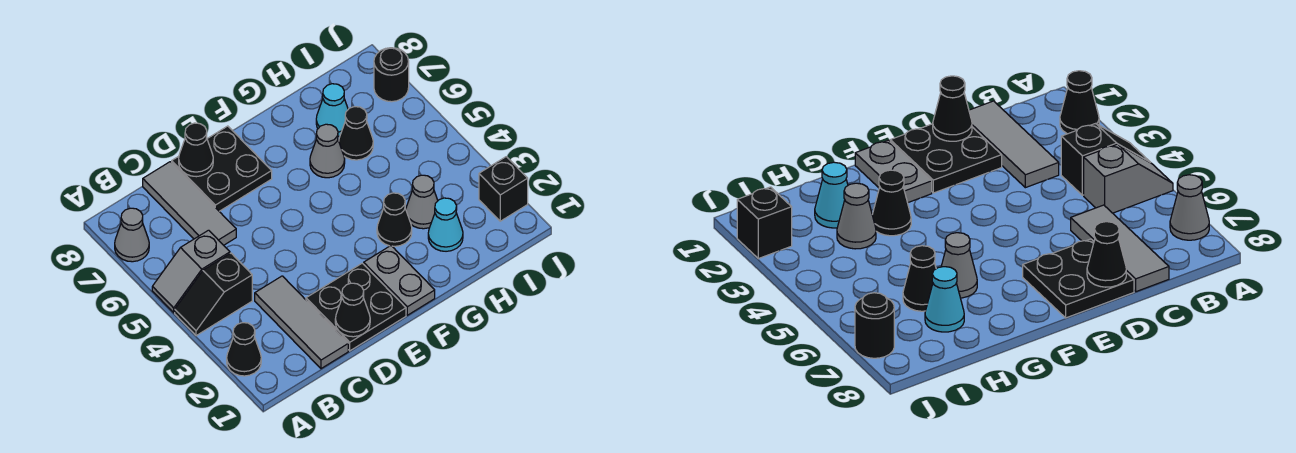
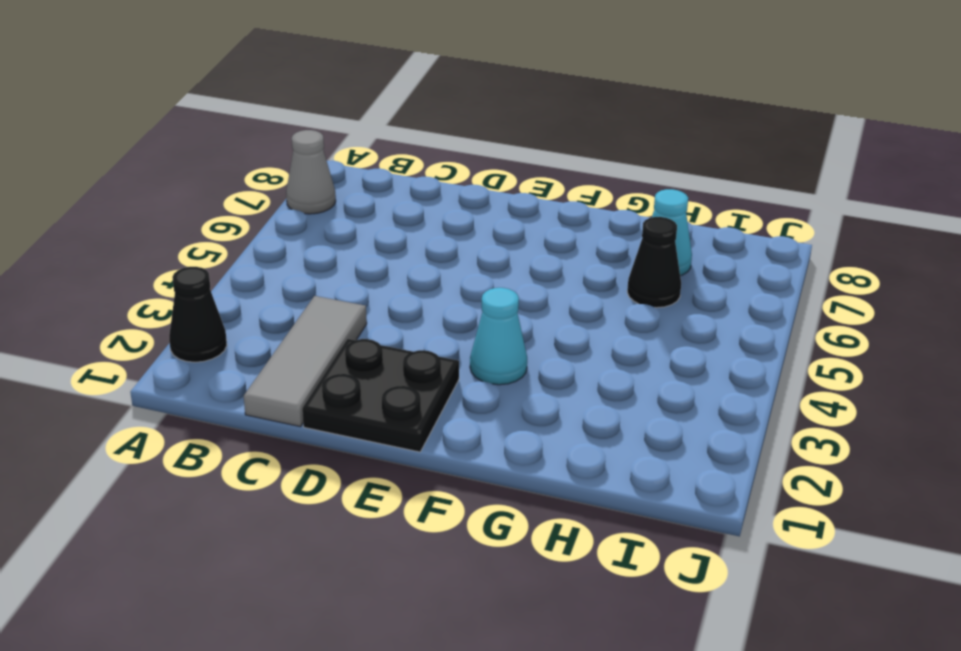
cyan 1x1 cone [470,288,527,385] -> cyan 1x1 cone moved to [428,198,463,251]
none -> black 1x2 slope [175,253,252,336]
none -> grey 1x2 slope [152,230,230,313]
none -> grey 1x3 tile [143,162,236,245]

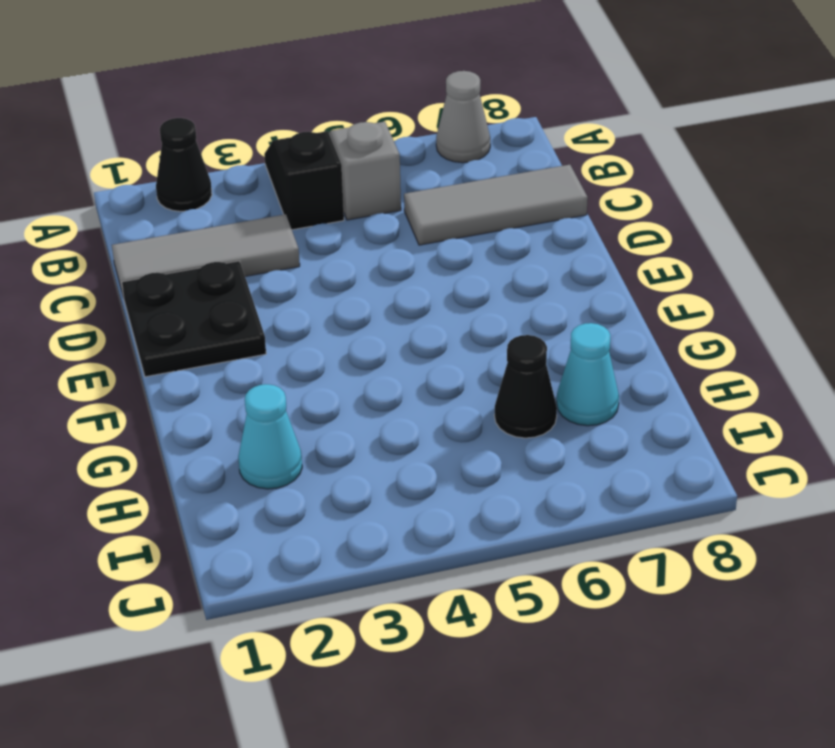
none -> black 2x2 plate [172,126,272,211]
none -> grey 1x2 plate [364,246,435,315]
none -> black 1x1 cone [377,193,412,246]

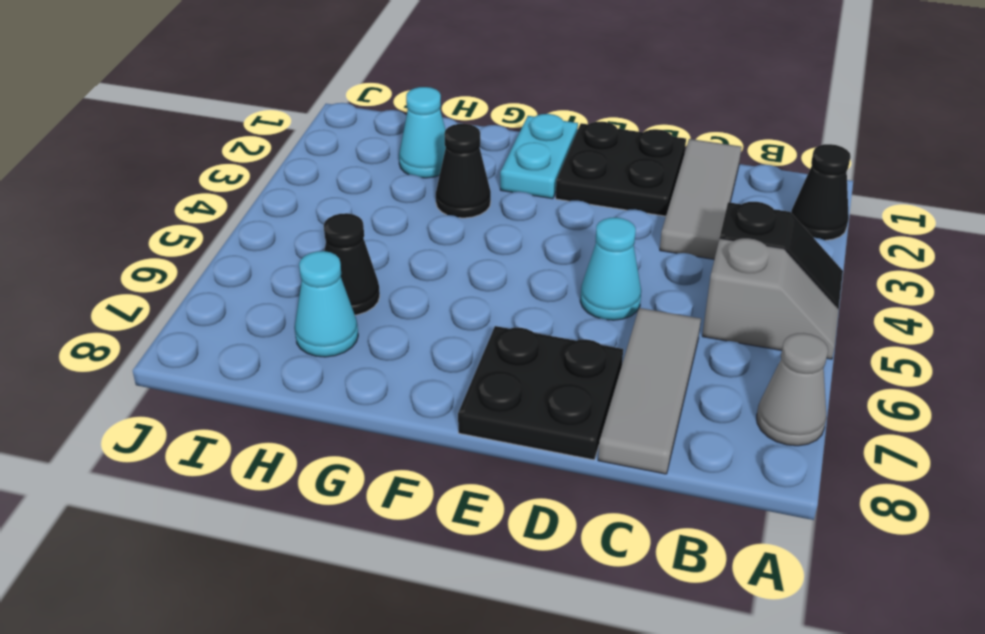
cyan 1x1 cone [580,218,641,320] -> none
cyan 1x2 plate [500,114,578,199] -> grey 1x2 plate [364,246,435,315]
none -> grey 1x1 cone [310,124,345,178]
none -> grey 1x1 cone [406,175,438,229]
none -> black 1x1 brick [479,157,528,221]

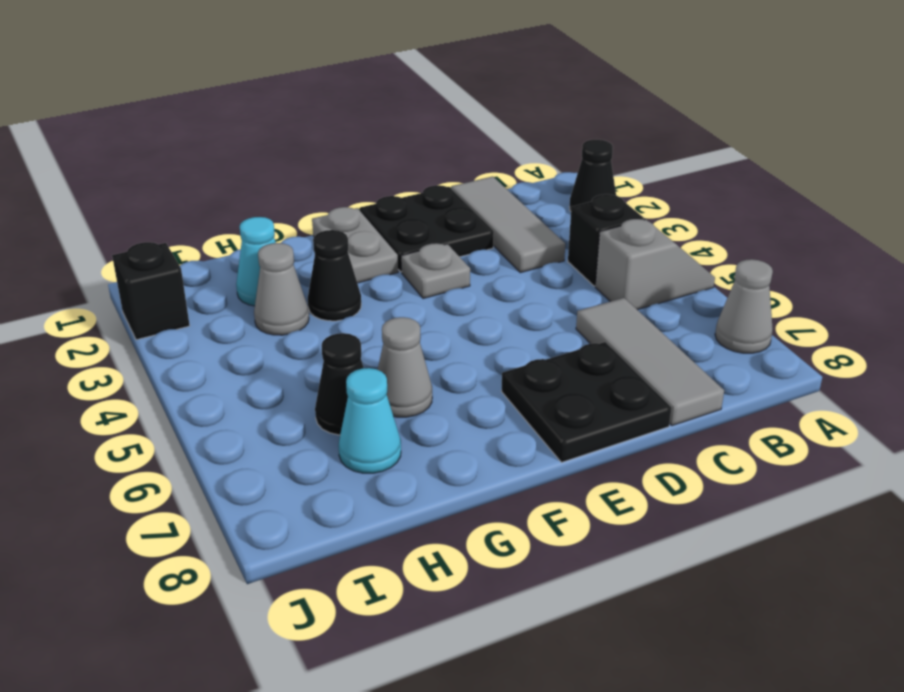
grey 1x1 plate [401,243,470,299] -> none
none -> black 1x1 round brick [374,48,409,102]
none -> black 1x1 cone [335,283,370,337]
none -> black 1x1 cone [179,123,213,177]

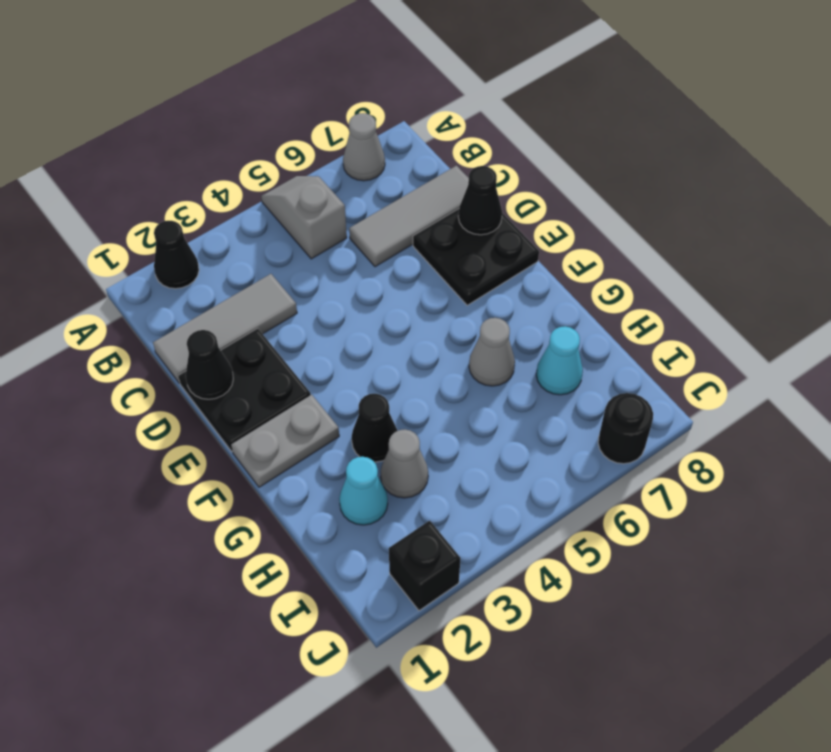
none -> black 1x2 slope [175,253,252,336]
none -> black 1x1 cone [339,107,373,160]

